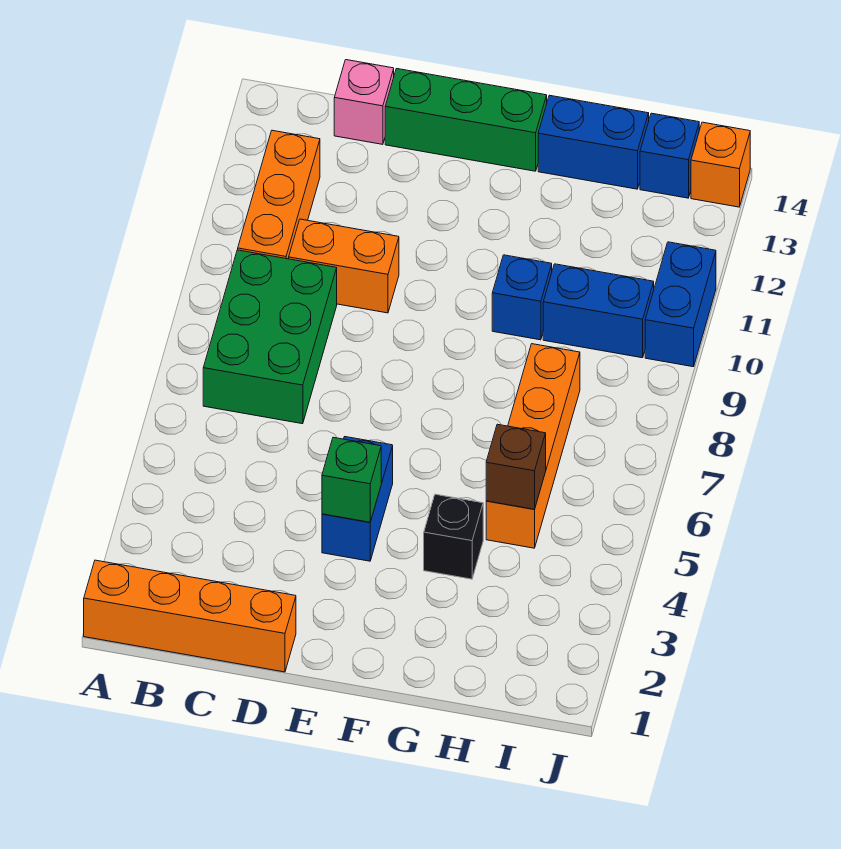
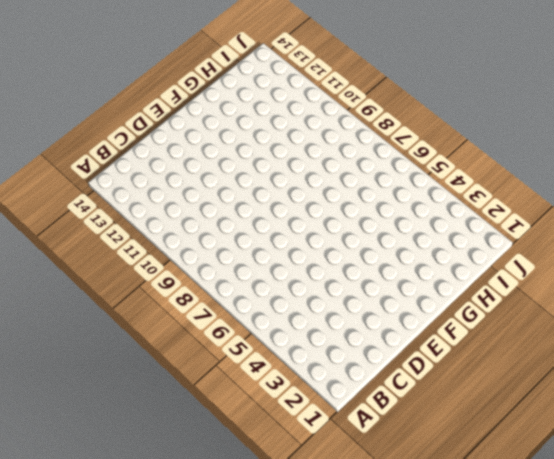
none -> orange 1x4 brick [84,560,296,672]
none -> green 2x3 brick [203,250,337,424]
none -> orange 1x3 brick [238,130,320,259]

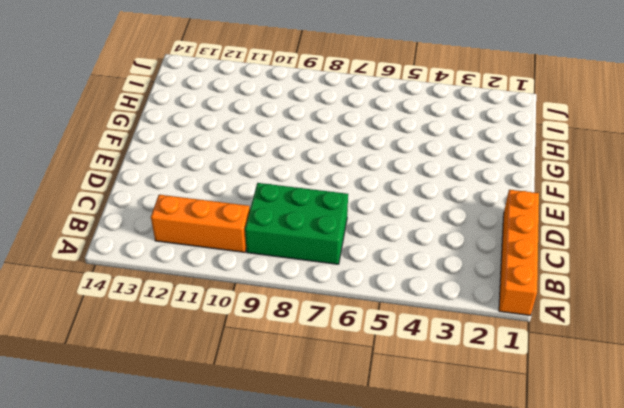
none -> orange 1x2 brick [289,219,399,313]
none -> pink 1x1 brick [334,60,394,144]
none -> green 1x3 brick [385,69,547,171]

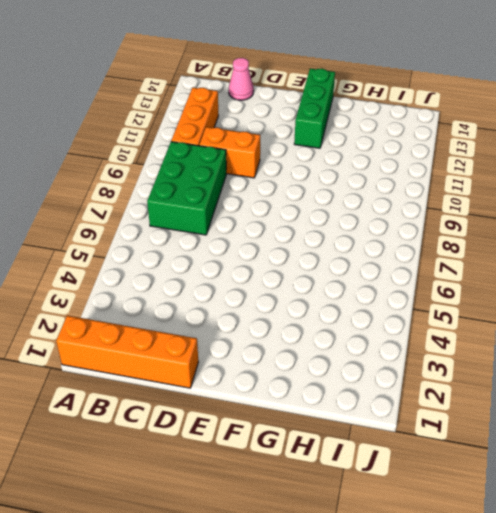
pink 1x1 cone [229,58,254,100] -> pink 1x1 brick [334,60,394,144]
green 1x3 brick [294,68,335,148] -> green 1x3 brick turned to [385,69,547,171]
none -> blue 1x2 brick [322,437,393,561]
none -> black 1x1 brick [424,494,483,579]
none -> blue 1x1 brick [492,255,552,340]

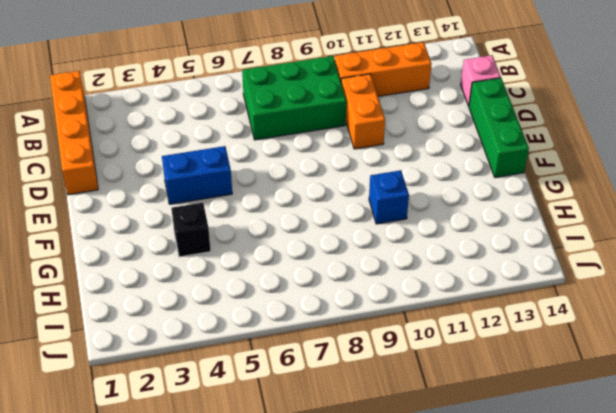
none -> blue 1x2 brick [538,95,649,189]
none -> orange 1x4 brick [486,344,580,548]
none -> blue 1x2 brick [543,264,654,358]

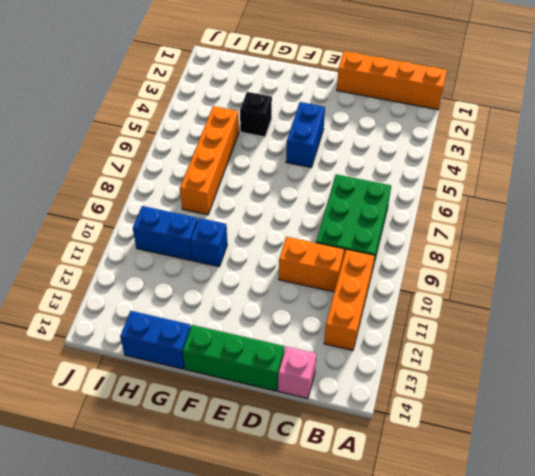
none -> blue 1x1 brick [640,113,699,198]
none -> blue 1x2 brick [645,242,716,367]
none -> orange 1x1 brick [691,122,750,207]

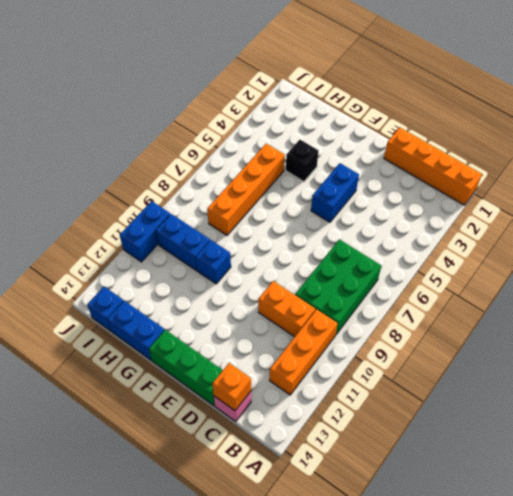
orange 1x1 brick [212,363,251,411] -> orange 1x1 brick moved to [691,122,750,207]
none -> green 1x1 brick [322,437,381,522]
none -> brown 1x1 brick [486,424,546,509]

